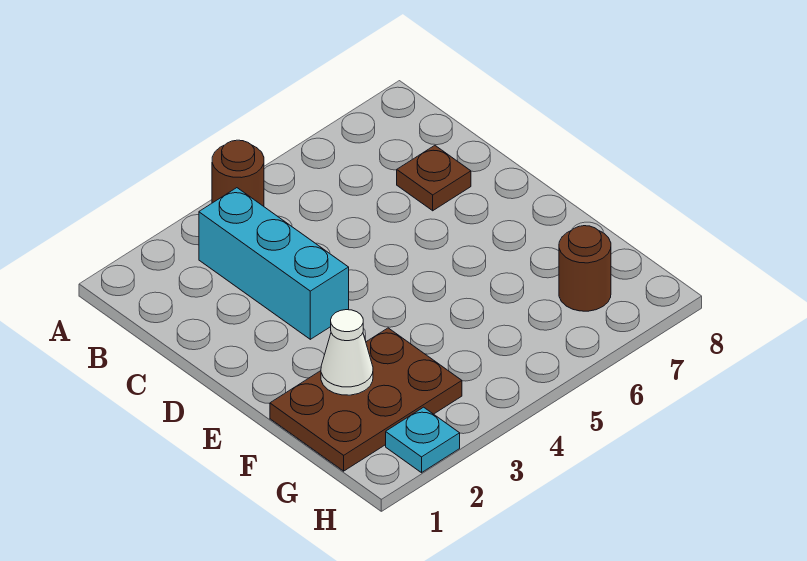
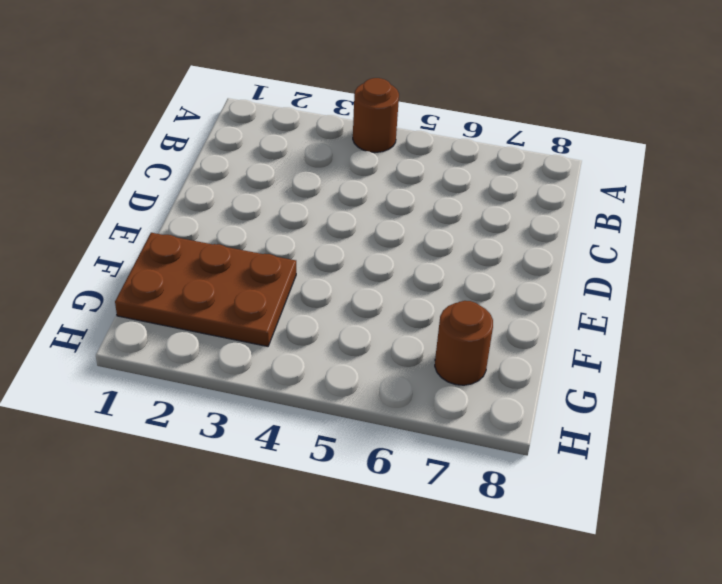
none -> cyan 1x3 brick [199,188,349,339]
none -> brown 1x1 plate [397,146,471,211]

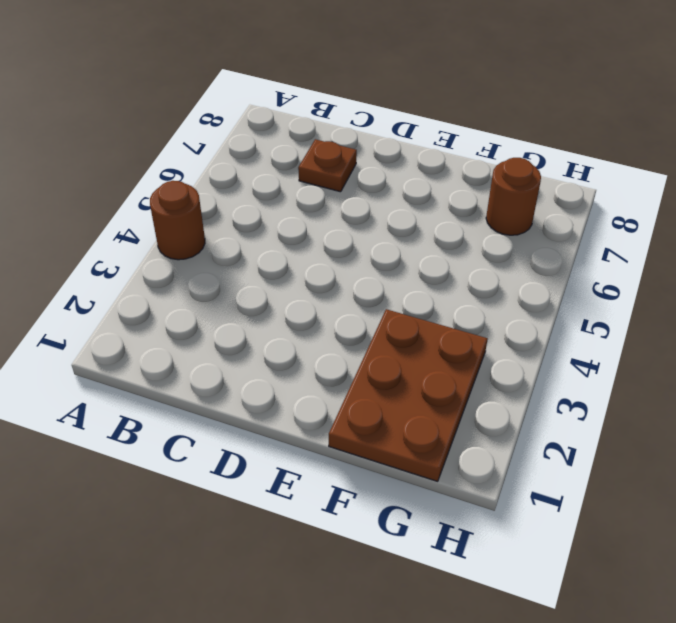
none -> cyan 1x3 brick [199,188,349,339]
none -> cyan 1x1 plate [386,407,460,473]

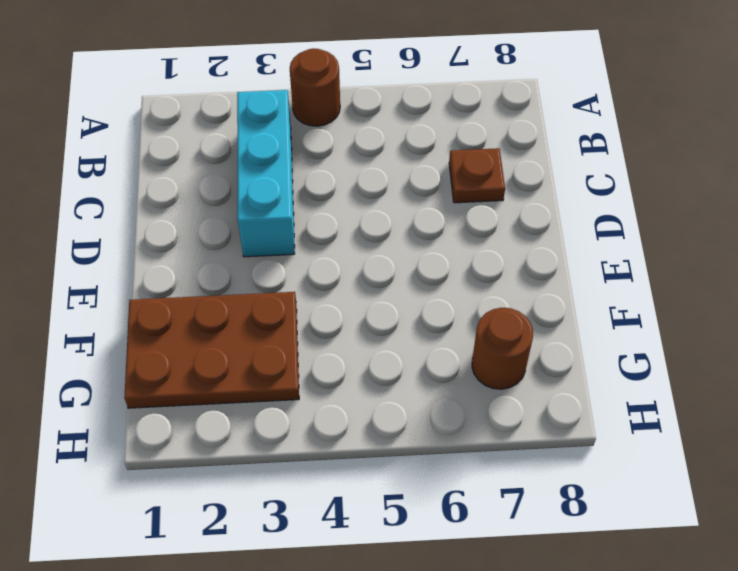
none -> cyan 1x1 plate [386,407,460,473]
none -> white 1x1 cone [321,310,373,395]

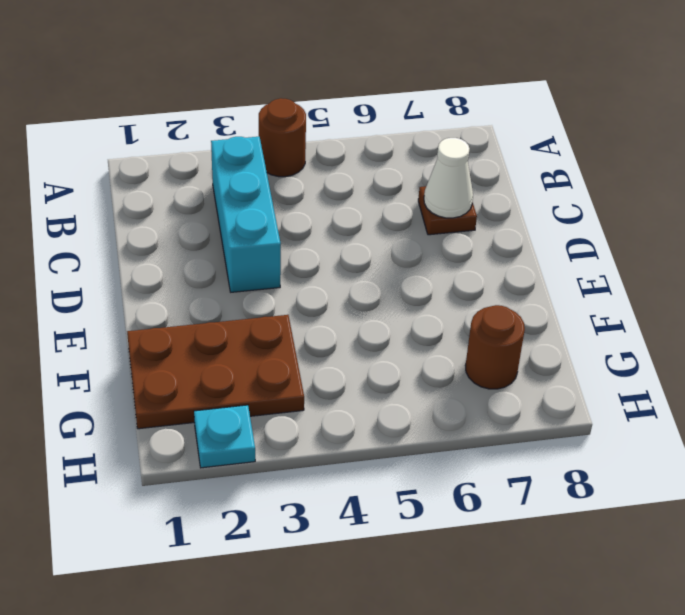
white 1x1 cone [424,138,473,218] -> white 1x1 cone moved to [321,310,373,395]

